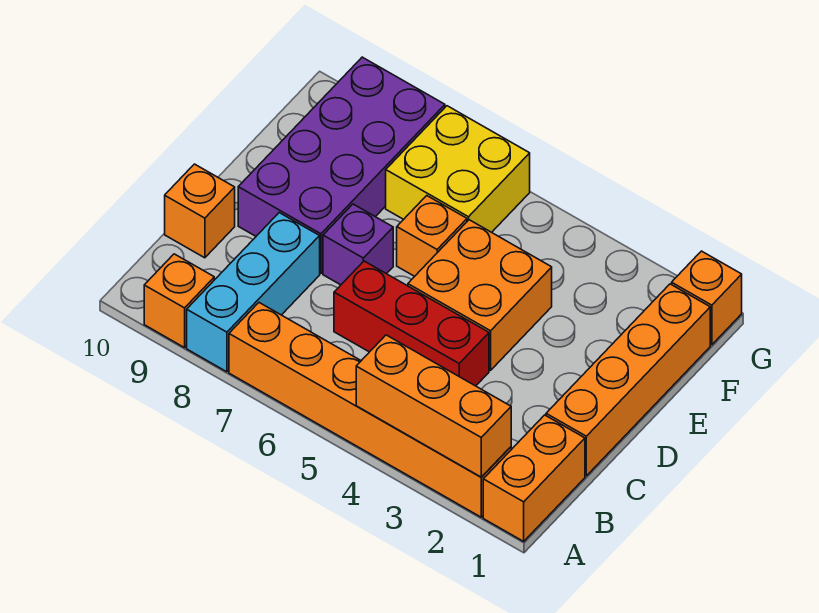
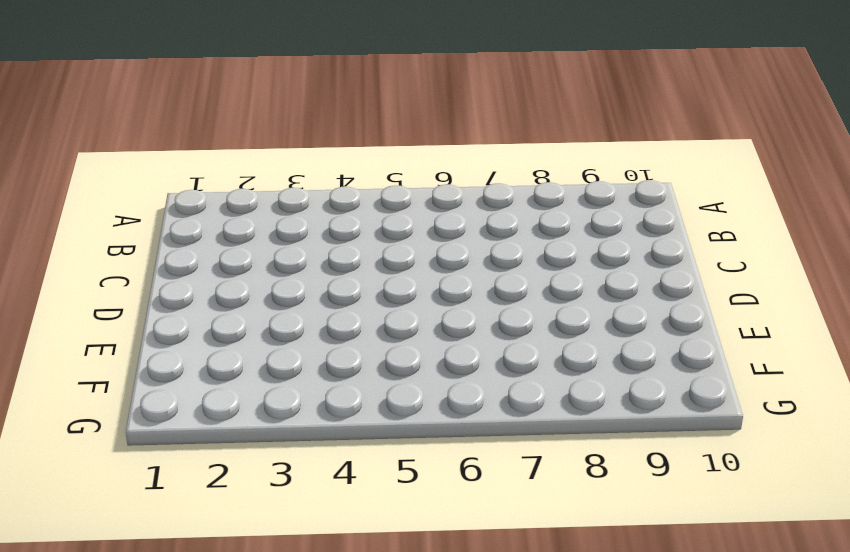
none -> orange 1x2 brick [483,415,585,541]
none -> orange 1x6 brick [229,303,511,517]
none -> cyan 1x3 brick [187,213,320,372]

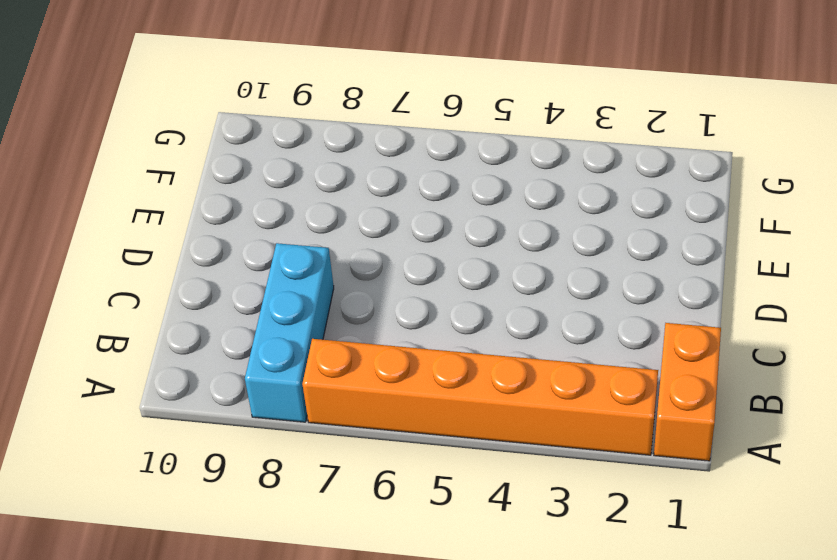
none -> orange 1x1 brick [144,254,214,348]
none -> orange 1x4 brick [546,284,710,476]
none -> red 1x3 brick [334,261,489,386]

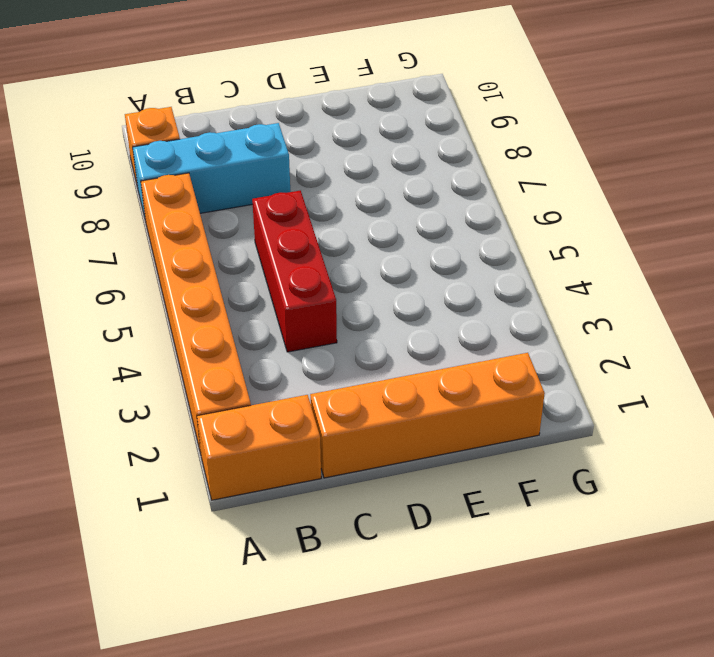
none -> orange 1x1 brick [165,164,235,258]
none -> orange 2x2 brick [408,220,552,370]
none -> purple 1x1 brick [323,204,393,285]

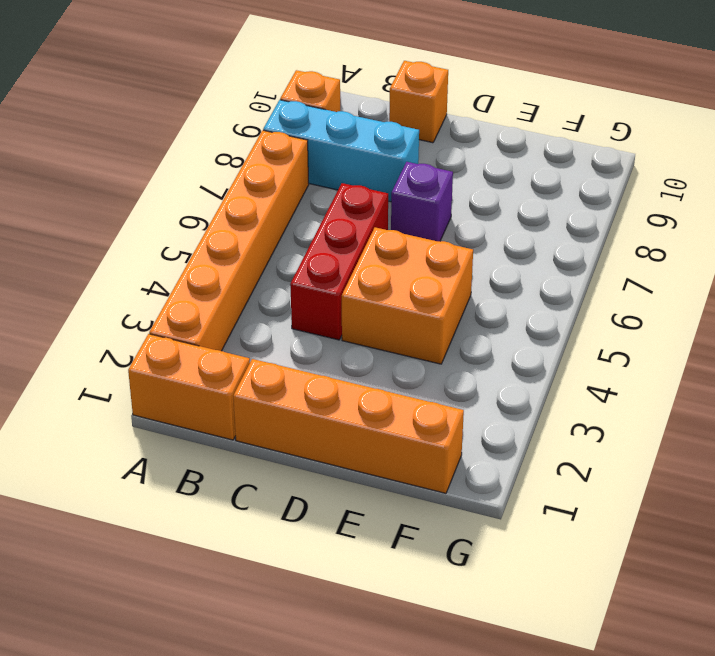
none -> purple 2x4 brick [238,57,445,273]
none -> orange 1x1 brick [397,196,467,276]
none -> yellow 2x2 brick [386,106,530,232]

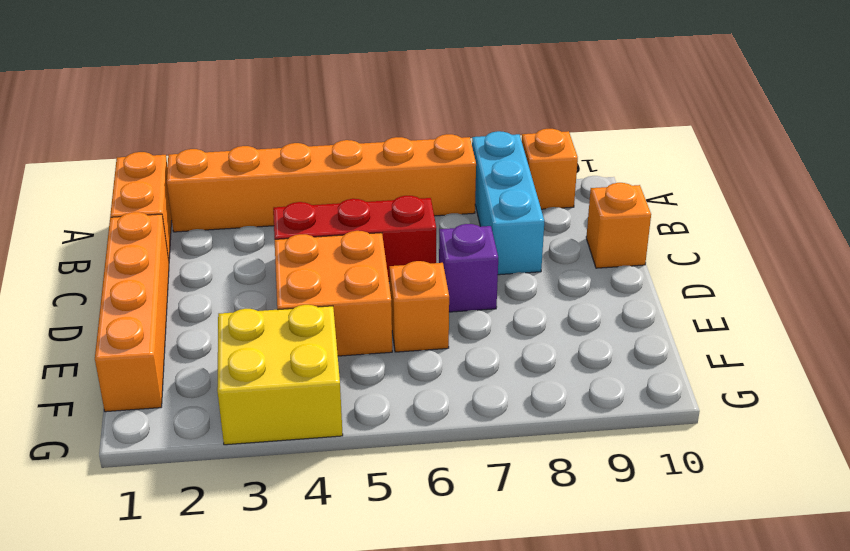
yellow 2x2 brick [217,305,343,445] -> yellow 2x2 brick moved to [386,106,530,232]
none -> purple 2x4 brick [238,57,445,273]
none -> orange 1x1 brick [672,251,742,345]
none -> orange 1x3 brick [356,335,511,477]

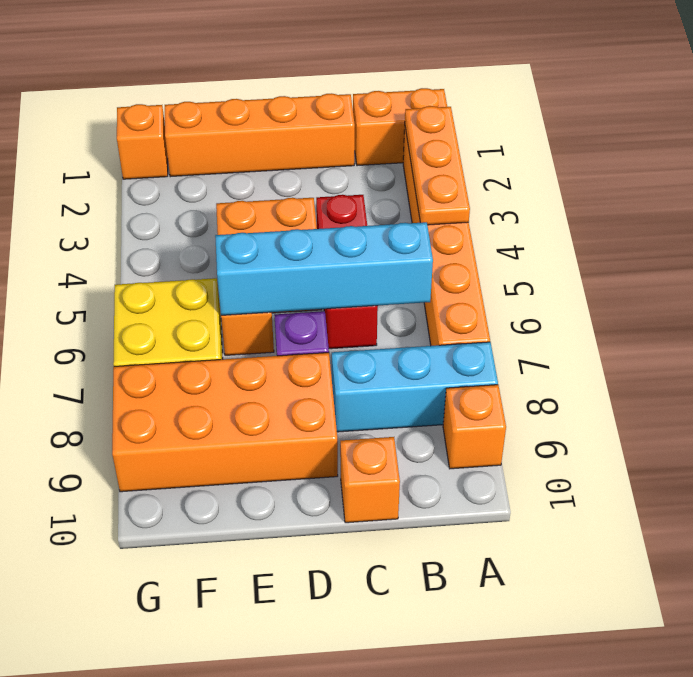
orange 1x3 plate [405,106,470,225] -> orange 1x3 brick [356,335,511,477]
cyan 1x4 brick [215,222,433,315] -> none
orange 2x4 brick [112,353,338,492] -> purple 2x4 brick [238,57,445,273]

